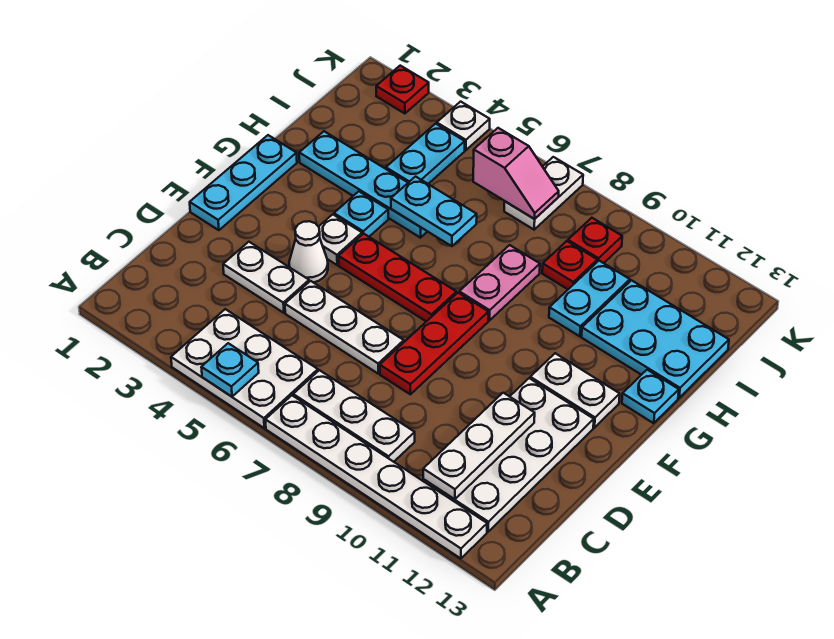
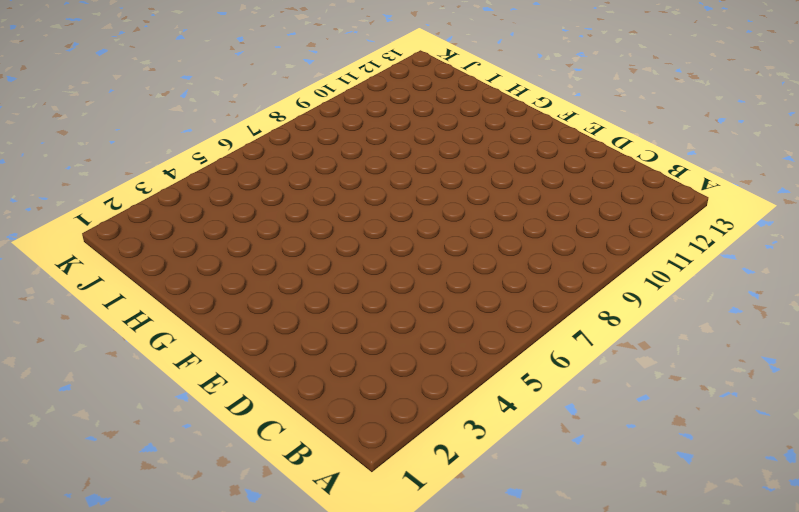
none -> white 2x3 plate [171,309,318,428]
none -> white 1x6 plate [266,396,487,559]
none -> white 1x3 plate [293,370,415,462]

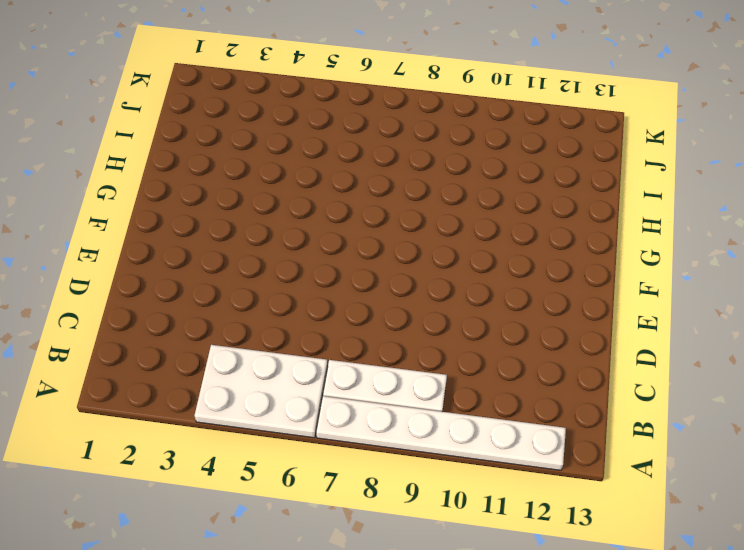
none -> white 2x4 plate [423,378,594,532]
none -> white 1x2 plate [223,242,309,313]
none -> white 1x3 plate [285,281,404,374]

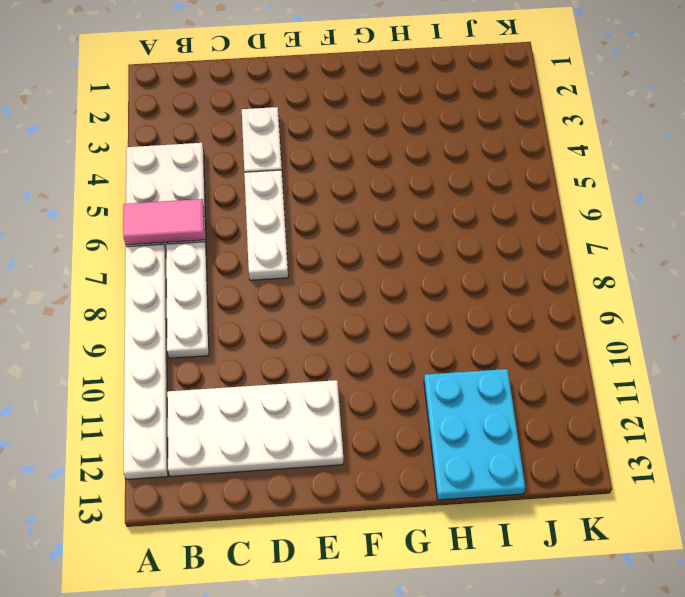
pink 1x2 tile [123,199,205,245] -> none
none -> red 1x3 plate [380,293,489,394]
none -> cyan 1x3 plate [190,135,297,230]
none -> white 1x1 cone [289,221,328,282]

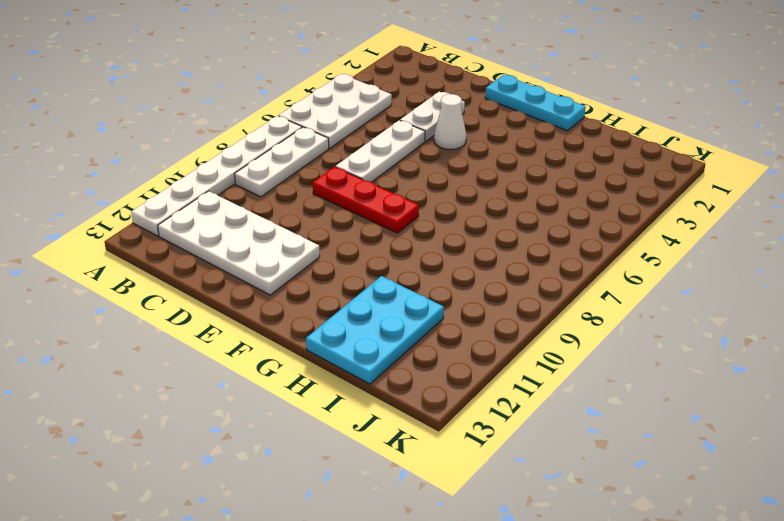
none -> white 1x1 plate [319,214,362,265]
none -> red 1x3 plate [339,234,456,322]
none -> white 1x2 plate [530,353,620,428]

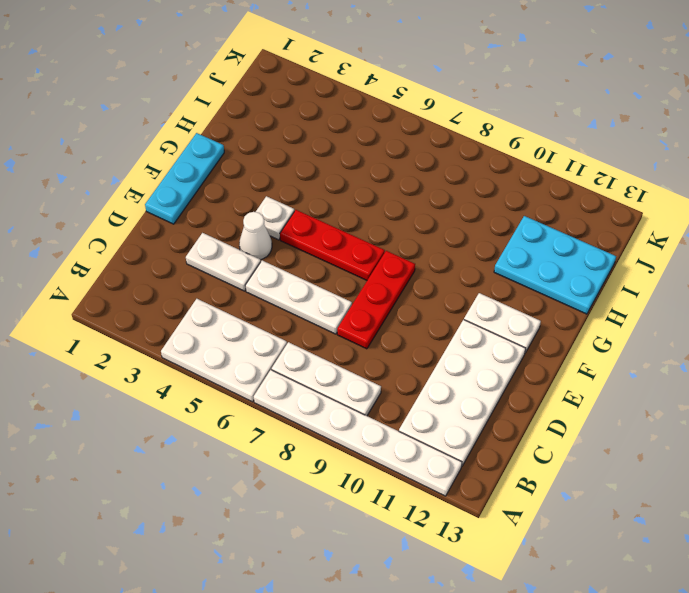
none -> cyan 1x1 plate [334,191,388,237]
none -> pink 1x2 plate [459,245,540,320]
none -> cyan 1x1 plate [622,370,679,423]

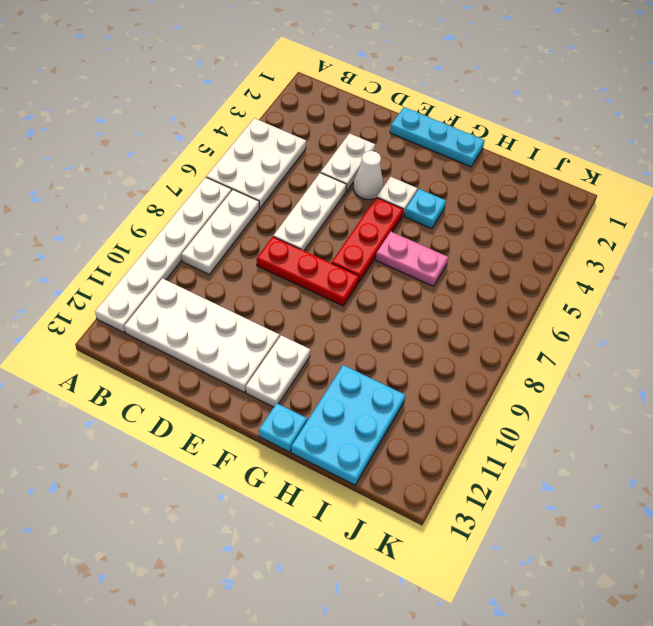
pink 1x2 plate [376,232,448,286] -> pink 1x2 plate moved to [459,245,540,320]
none -> cyan 1x4 plate [299,131,427,238]
none -> cyan 1x2 plate [549,261,630,336]
none -> cyan 1x2 plate [386,124,465,184]

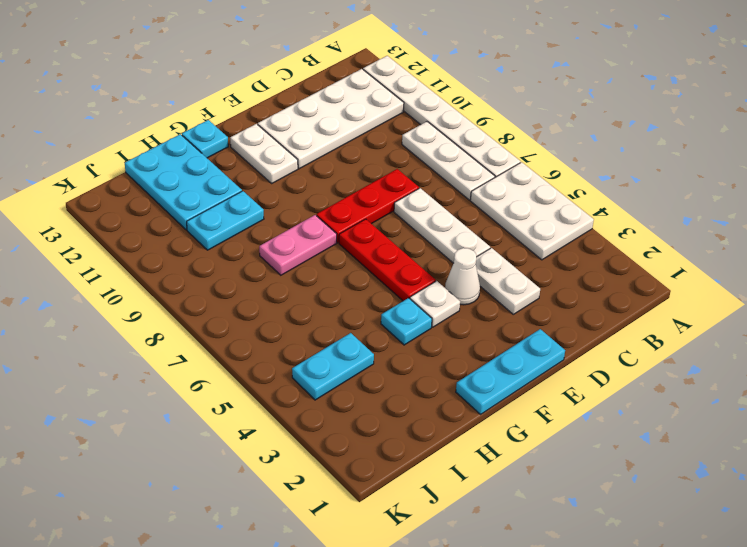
none -> cyan 1x4 plate [299,131,427,238]
none -> red 1x1 plate [542,241,597,289]
none -> white 1x2 plate [504,157,583,230]

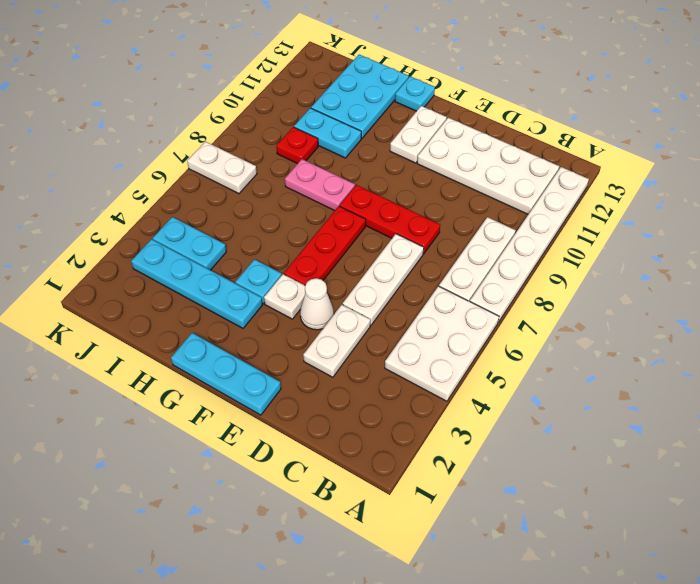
cyan 1x4 plate [131,239,262,328] -> cyan 1x4 plate turned to [299,131,427,238]
none -> red 1x1 plate [568,218,622,263]
none -> red 1x1 plate [376,66,429,114]
none -> white 1x1 plate [437,102,490,150]

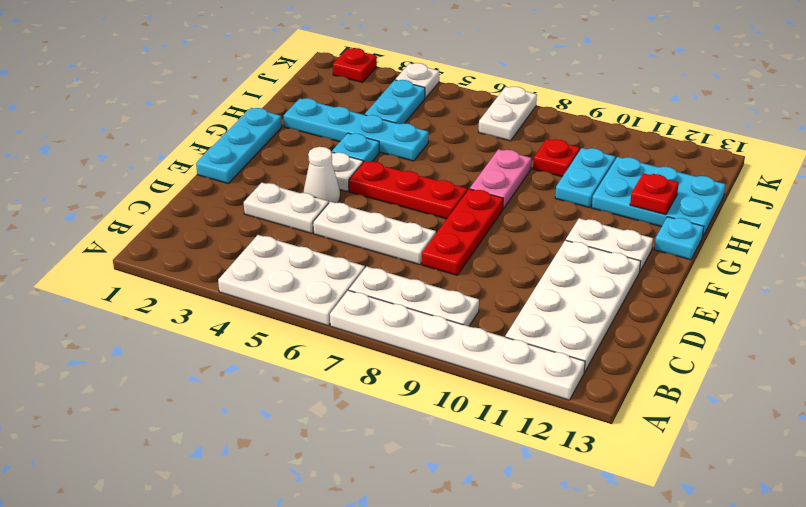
red 1x1 plate [630,173,679,215] -> red 1x1 plate moved to [568,218,622,263]
none -> cyan 1x1 plate [201,343,259,397]
none -> white 1x3 plate [423,393,535,499]
none -> cyan 1x2 plate [391,177,477,246]

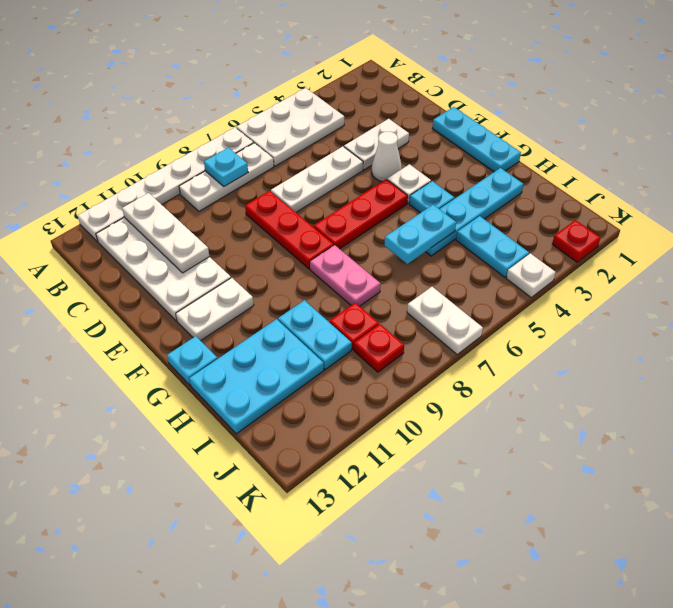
cyan 1x1 plate [204,148,248,187] -> cyan 1x1 plate moved to [201,343,259,397]
none -> pink 1x2 slope [473,128,559,219]

